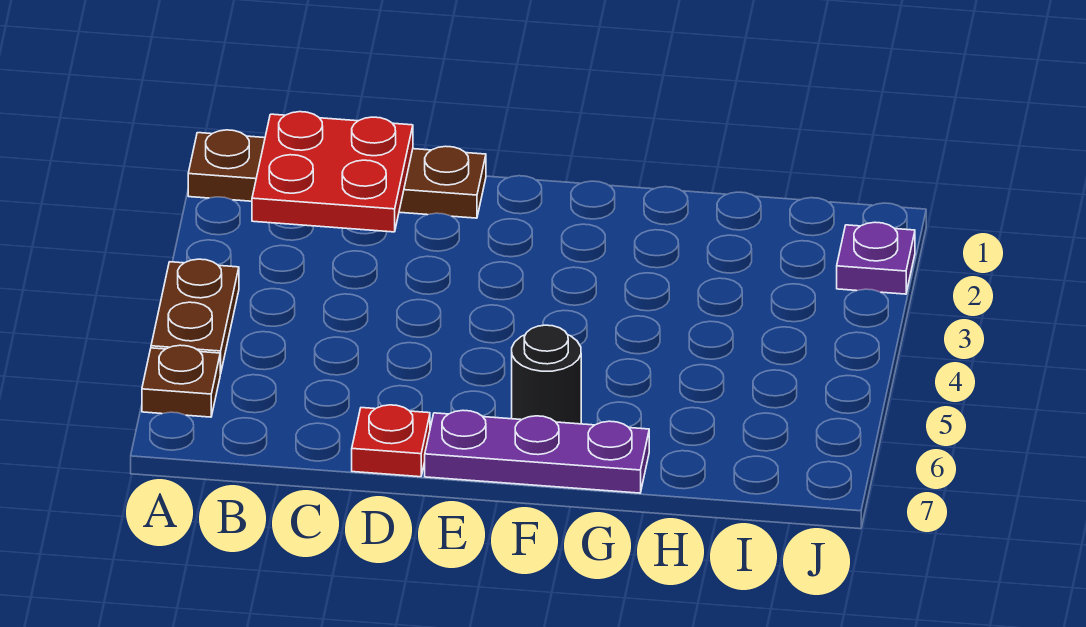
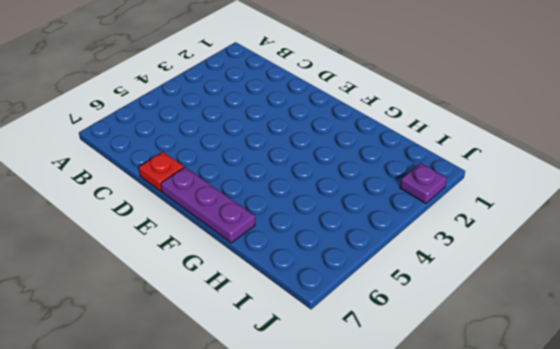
none -> brown 1x4 plate [188,130,486,218]
none -> brown 1x2 plate [151,259,239,374]

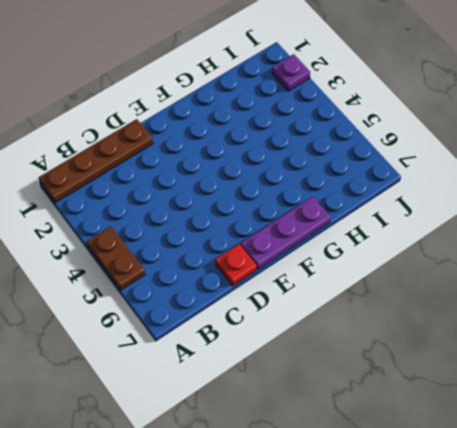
none -> brown 1x1 plate [142,345,220,417]
none -> black 1x1 round brick [512,325,581,424]

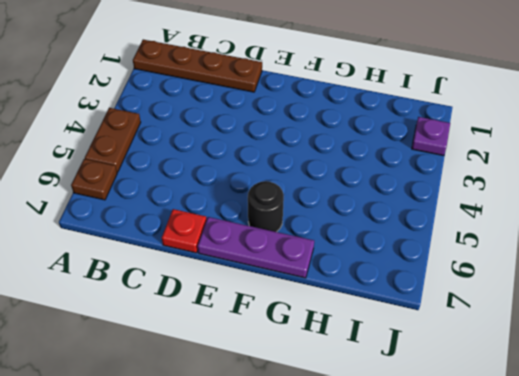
none -> red 2x2 plate [252,112,413,232]

